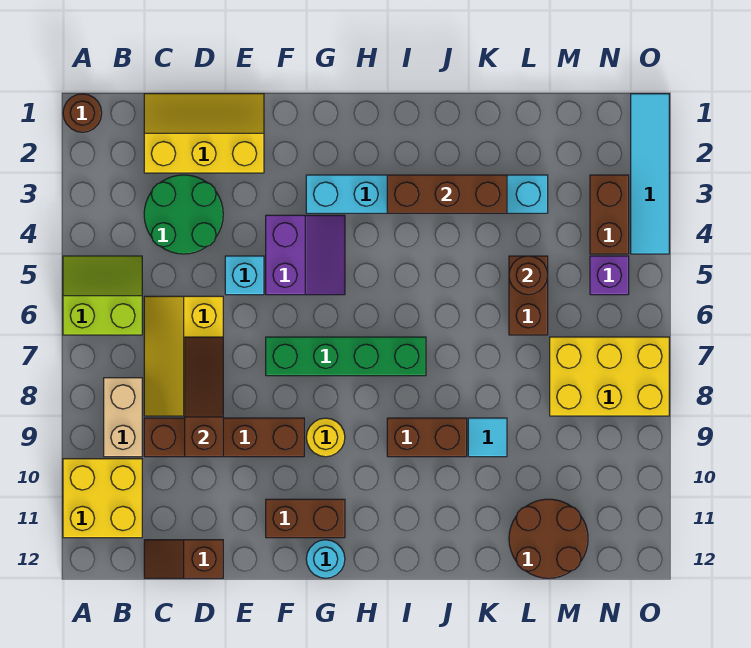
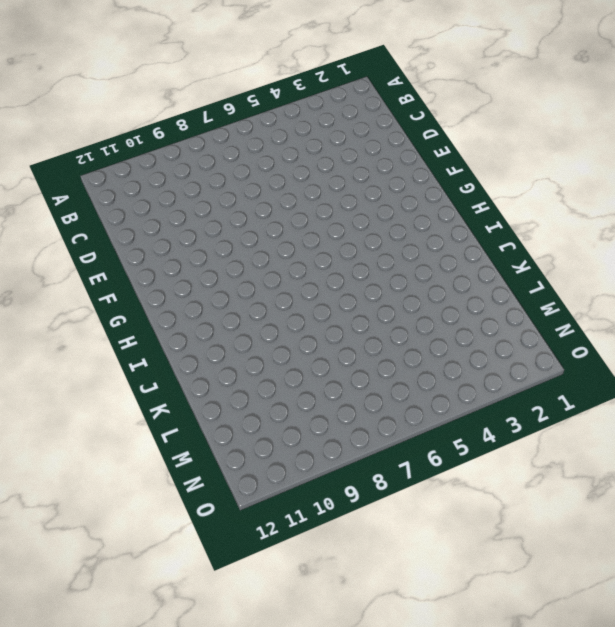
none -> brown 1x1 round brick [63,94,102,132]
none -> lime 2x2 slope [63,256,142,335]
none -> yellow 2x2 brick [63,459,142,538]

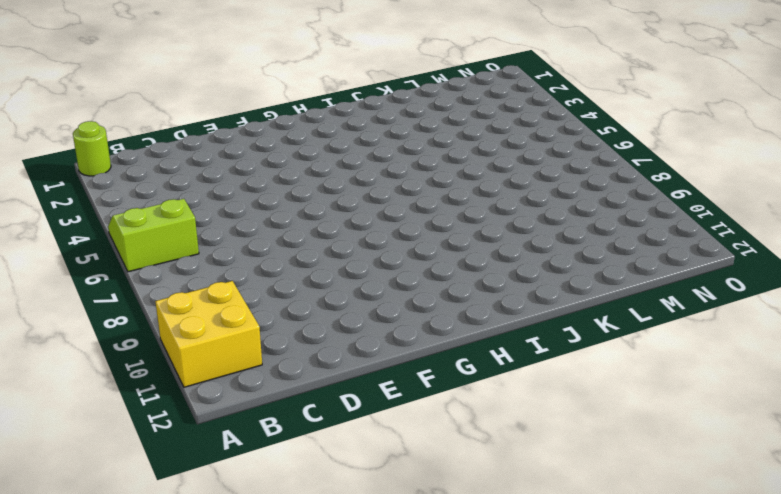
lime 1x1 round brick [73,121,111,176] -> brown 1x1 round brick [63,94,102,132]
none -> tan 1x2 brick [104,378,142,457]
none -> yellow 2x3 slope [144,94,264,173]
none -> green 2x2 round brick [144,175,223,254]

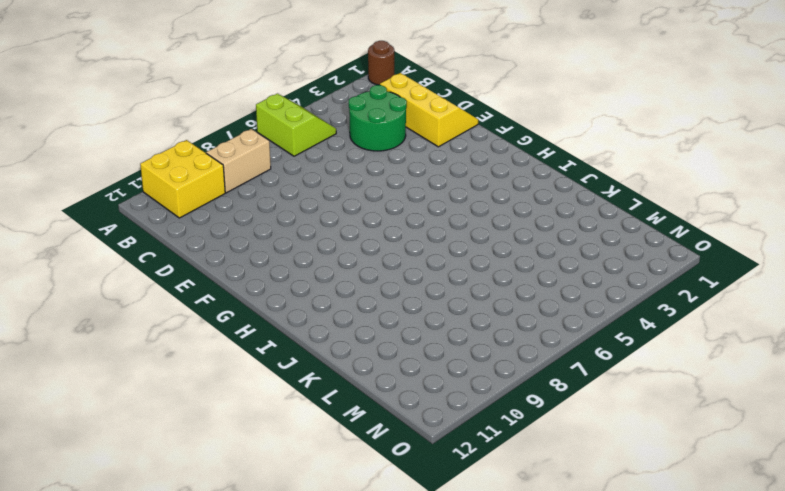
none -> yellow 2x3 slope [144,296,223,416]
none -> brown 1x4 brick [144,418,304,457]
none -> brown 1x2 slope [144,540,223,578]

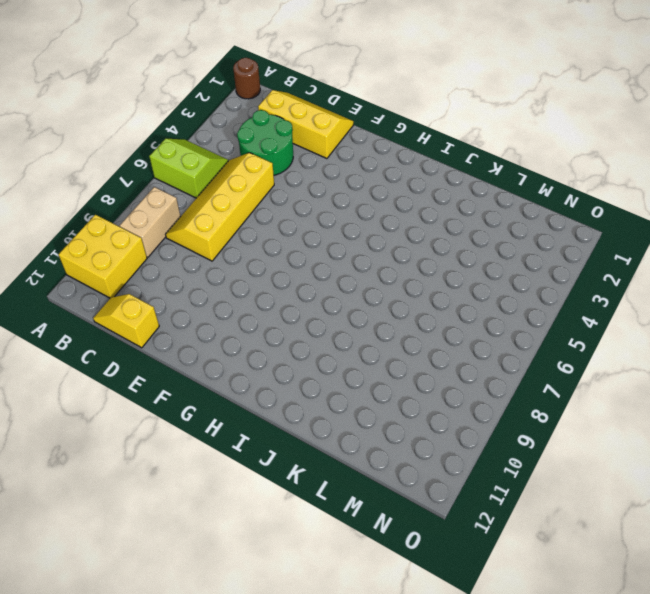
yellow 2x4 slope [166,153,274,261] -> yellow 2x3 slope [144,296,223,416]
yellow 1x2 slope [93,294,159,348] -> brown 1x2 slope [144,540,223,578]
none -> brown 1x4 brick [144,418,304,457]
none -> cyan 1x1 brick [225,256,264,295]
none -> purple 2x2 slope [266,215,345,295]

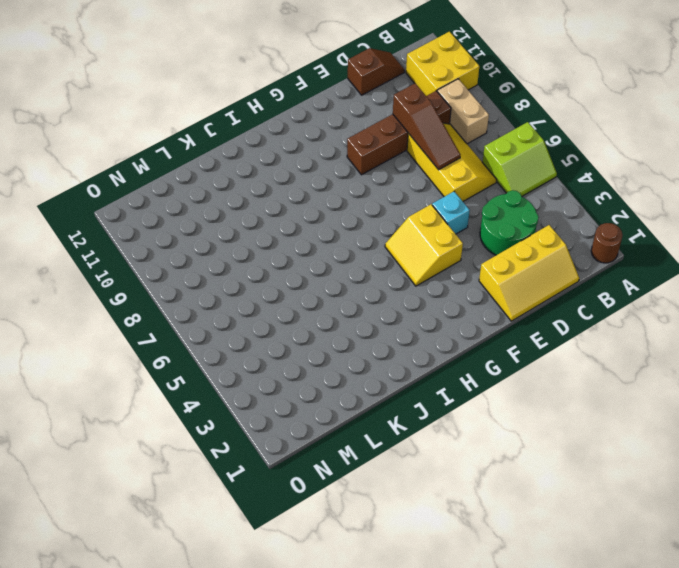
yellow 2x2 slope [385,204,463,286] -> purple 2x2 slope [266,215,345,295]
none -> green 1x4 brick [266,337,426,376]
none -> brown 1x2 brick [266,499,345,538]
none -> cyan 1x6 brick [306,175,548,213]

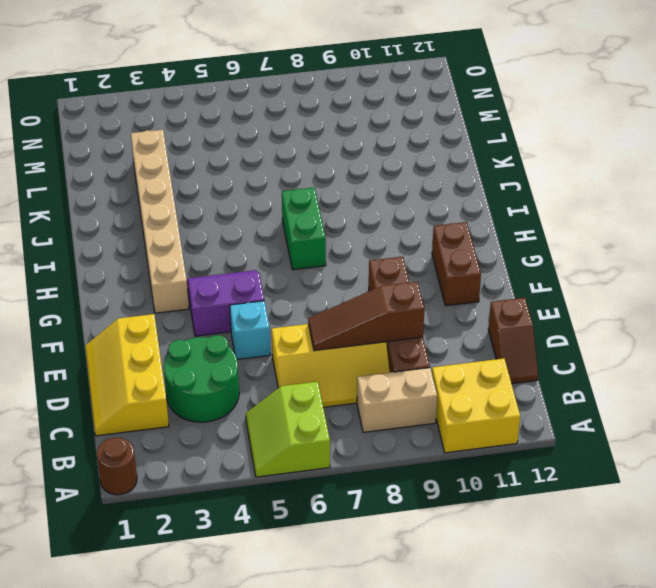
tan 1x6 brick [131,130,189,313] -> cyan 1x6 brick [306,175,548,213]
green 1x2 brick [282,187,326,270] -> green 1x4 brick [266,337,426,376]
none -> yellow 1x1 round brick [306,418,345,457]
none -> cyan 1x1 round brick [306,540,345,578]
none -> brown 1x2 brick [387,418,467,457]

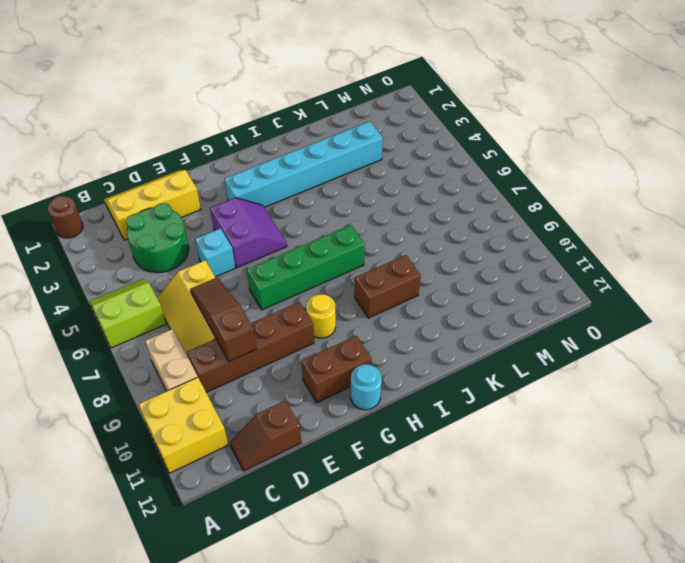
none -> cyan 1x1 tile [468,418,507,457]
none -> brown 1x2 brick [509,256,548,335]
none -> brown 2x2 round brick [509,499,588,578]

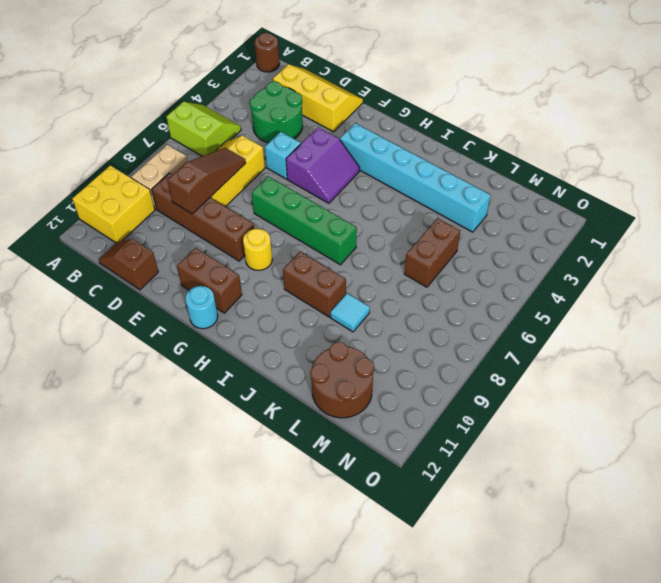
none -> yellow 2x3 brick [550,337,669,416]
none -> brown 1x2 brick [590,175,629,254]
none -> purple 1x1 brick [590,256,629,295]

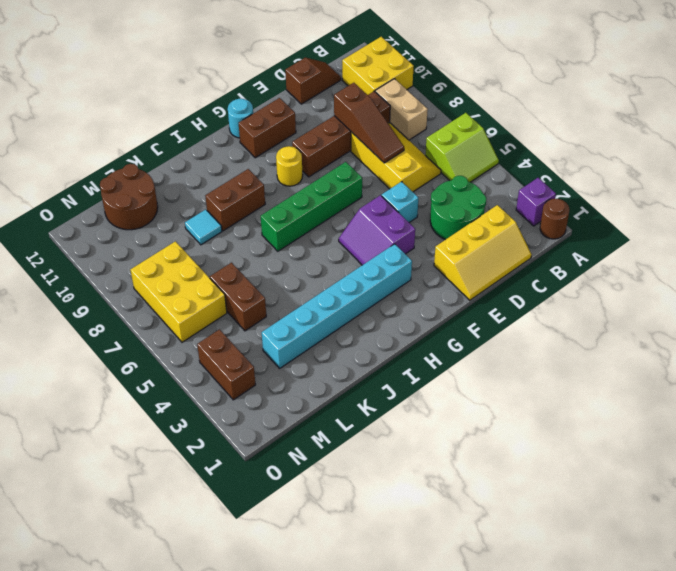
purple 1x1 brick [516,178,556,226] -> purple 1x1 brick moved to [590,256,629,295]
yellow 2x3 brick [130,241,227,342] -> yellow 2x3 brick turned to [550,337,669,416]
none -> cyan 1x4 tile [631,94,669,254]
none -> brown 1x3 brick [387,175,507,213]
none -> brown 1x1 round brick [509,256,548,295]

